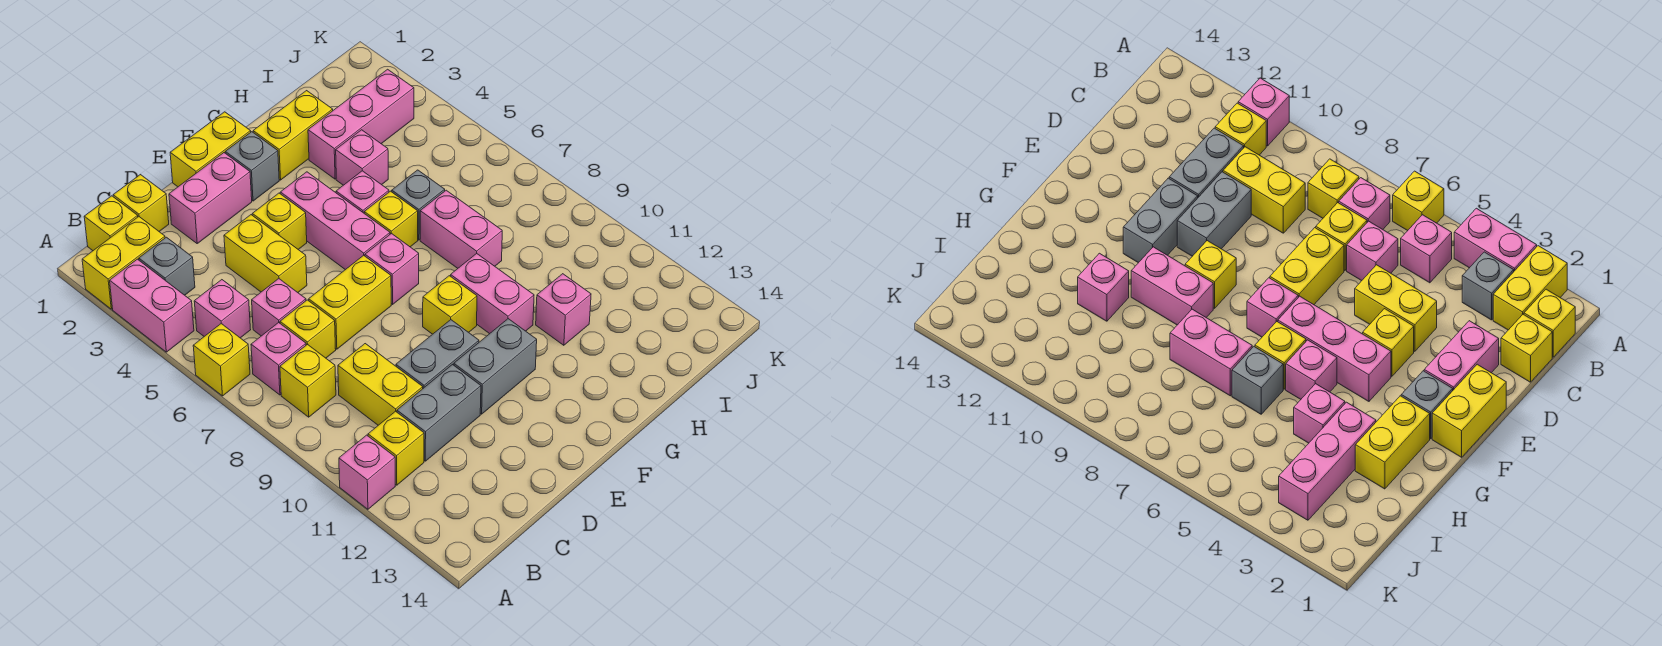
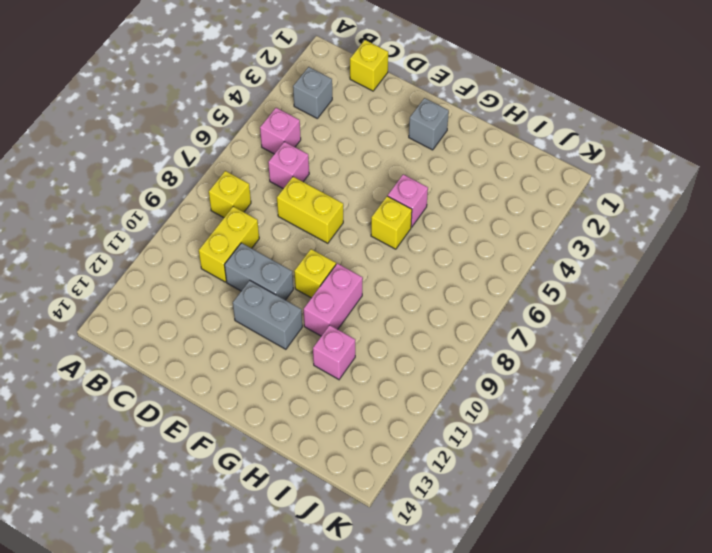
none -> yellow 1x2 brick [82,217,165,309]
none -> pink 1x2 brick [110,259,194,352]
none -> yellow 1x1 brick [193,324,250,396]
none -> pink 1x1 brick [339,435,395,509]

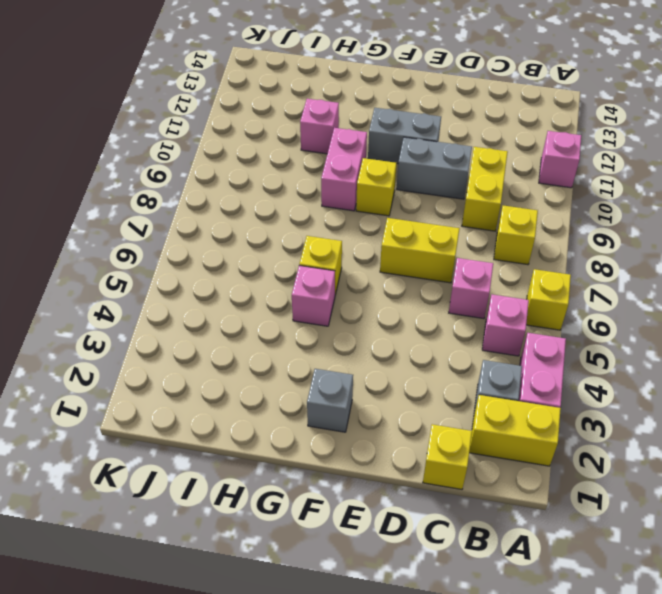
none -> yellow 1x1 brick [84,196,138,250]
none -> pink 1x1 brick [251,323,306,395]
none -> yellow 1x1 brick [368,411,424,485]
none -> yellow 1x1 brick [280,300,336,358]

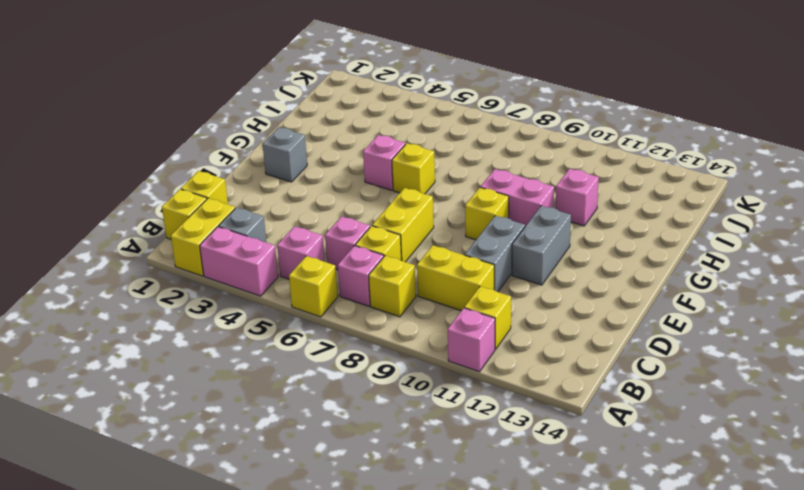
none -> grey 1x2 brick [397,365,481,461]
none -> pink 1x2 brick [169,153,252,243]
none -> yellow 1x2 brick [224,215,307,292]
none -> yellow 1x2 brick [170,112,251,187]

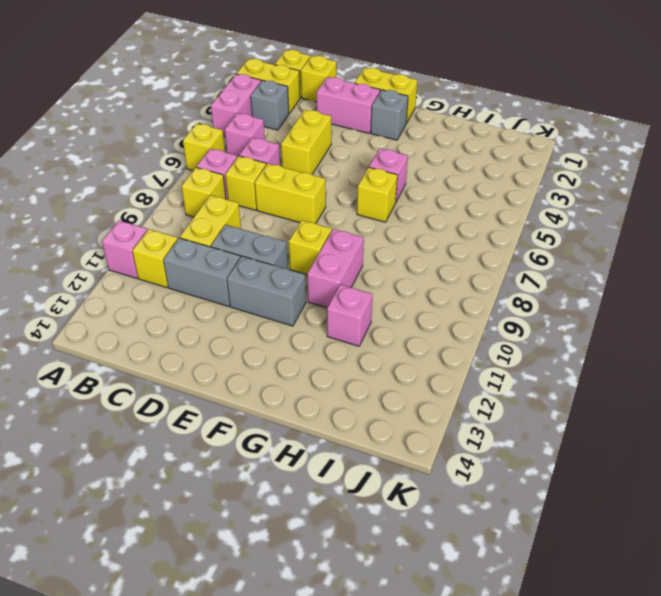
none -> yellow 1x1 brick [252,193,307,250]
none -> pink 1x3 brick [280,172,390,270]
none -> pink 1x1 brick [365,233,419,304]
none -> yellow 1x2 brick [253,91,333,180]

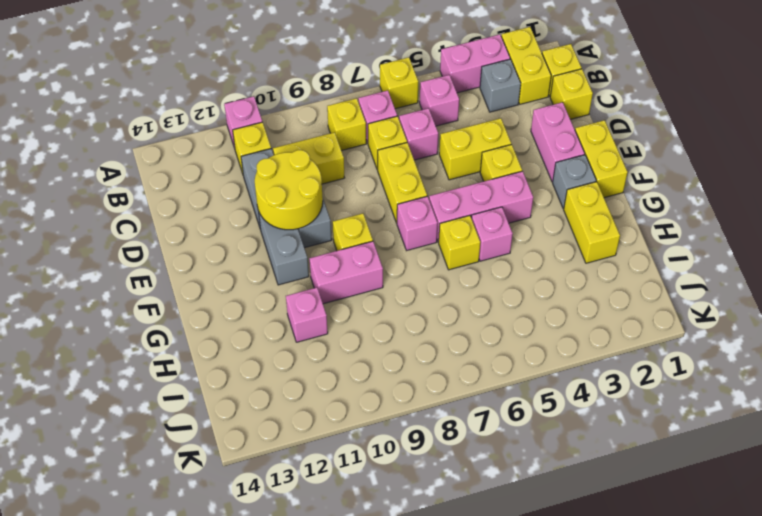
yellow 2x2 round brick [255,150,323,230] -> none
none -> pink 1x3 brick [308,69,414,179]
none -> pink 1x1 brick [336,130,388,185]
none -> grey 1x1 brick [392,170,445,240]
none -> pink 1x2 brick [420,190,502,268]

